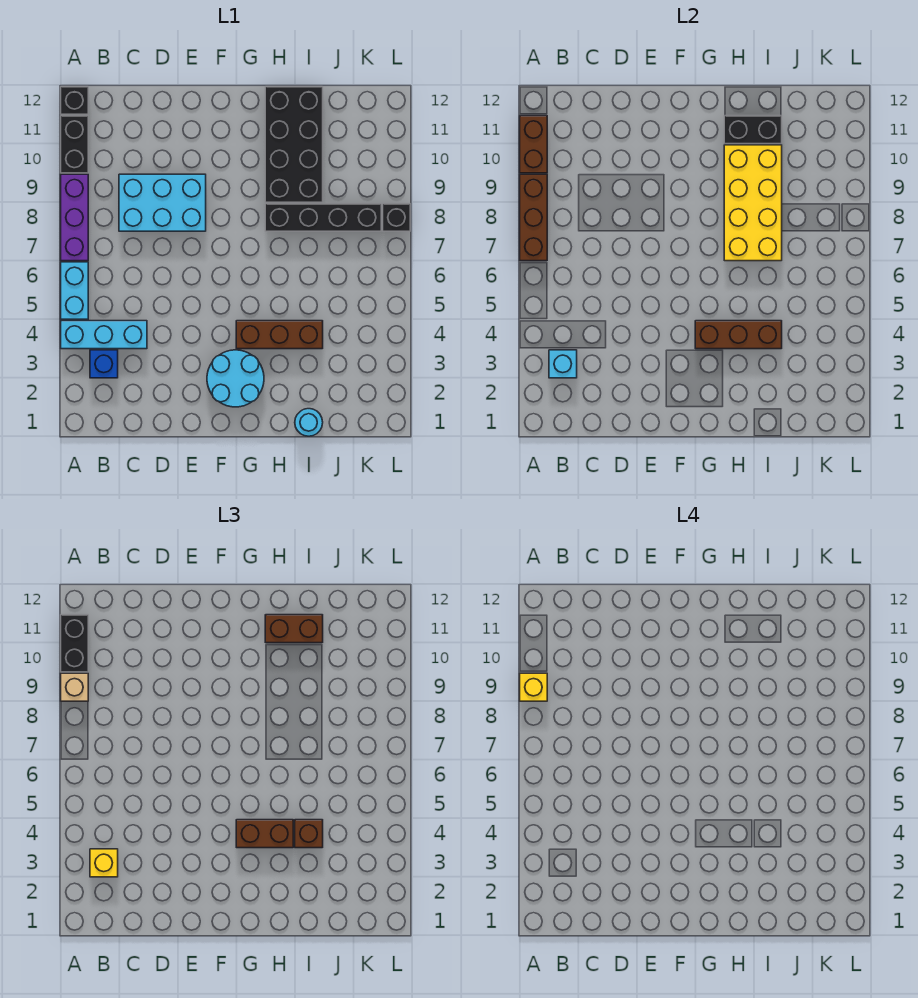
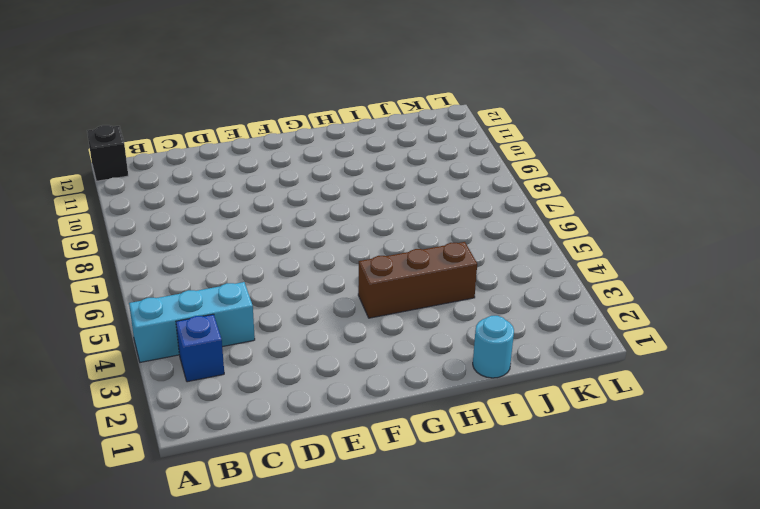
none -> cyan 1x2 brick [61,262,88,319]
none -> purple 1x3 brick [61,174,88,261]
none -> black 1x2 brick [61,116,88,173]

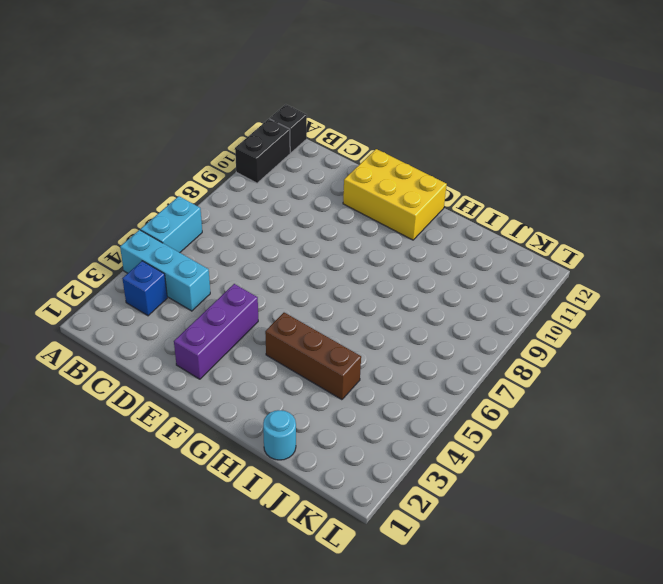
purple 1x3 brick [174,284,258,379] -> purple 1x3 brick moved to [61,174,88,261]
yellow 2x3 brick [343,149,447,240] -> none
none -> cyan 2x3 brick [119,174,206,231]
none -> cyan 2x2 round brick [207,350,264,407]
none -> black 1x4 brick [265,204,381,231]

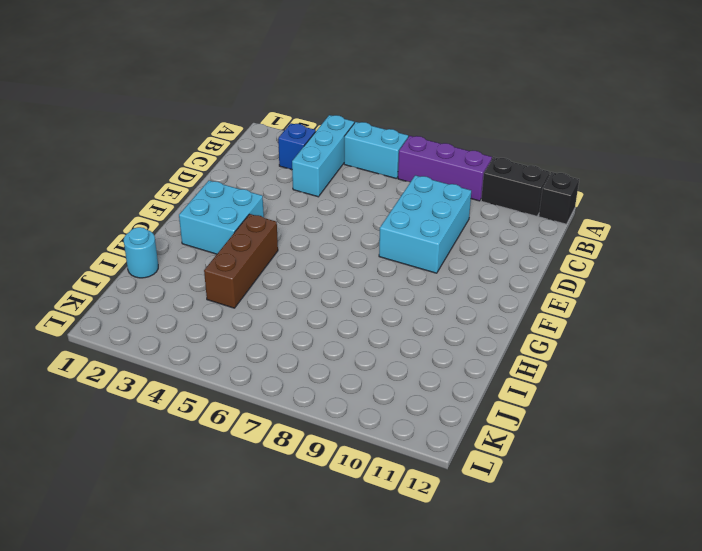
cyan 2x2 brick [179,181,264,254] -> cyan 2x2 round brick [207,350,264,407]
none -> black 1x4 brick [265,204,381,231]
none -> black 2x4 brick [265,87,323,202]
none -> black 1x1 brick [383,204,410,231]

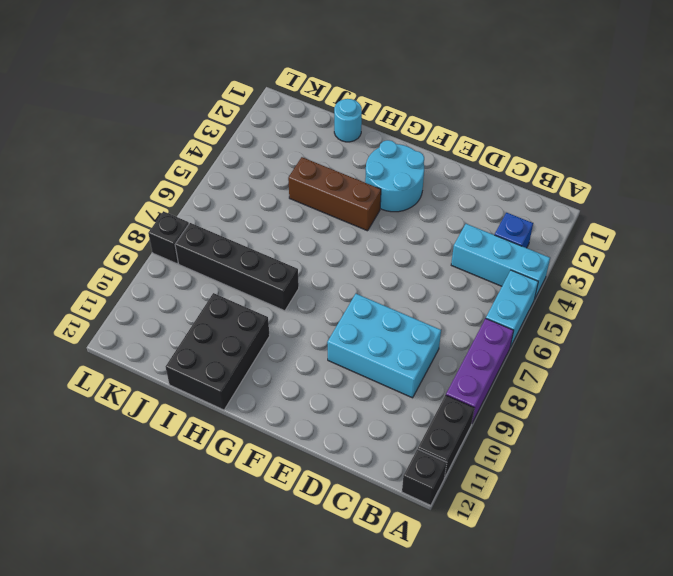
black 2x3 brick [166,293,270,410] -> black 2x4 brick [265,87,323,202]
none -> brown 1x3 brick [520,174,547,261]
none -> brown 1x2 brick [520,116,547,173]
none -> cyan 1x1 brick [549,350,577,378]

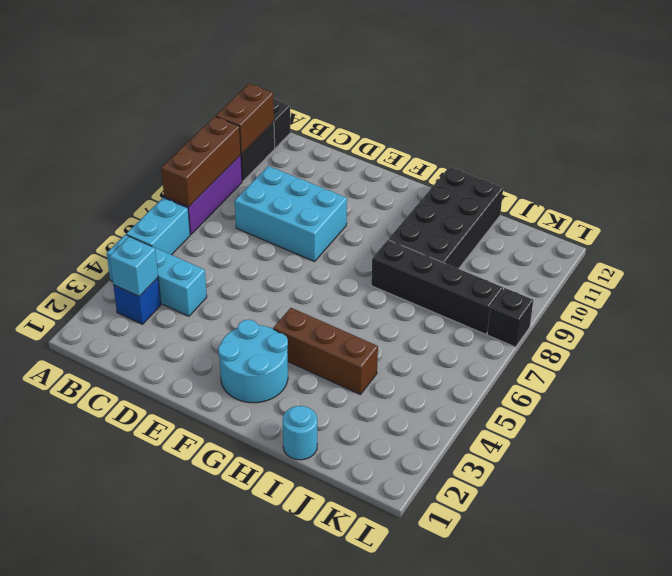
none -> brown 1x3 brick [695,321,782,349]
none -> yellow 2x4 brick [724,145,782,261]
none -> black 1x2 brick [724,116,782,144]

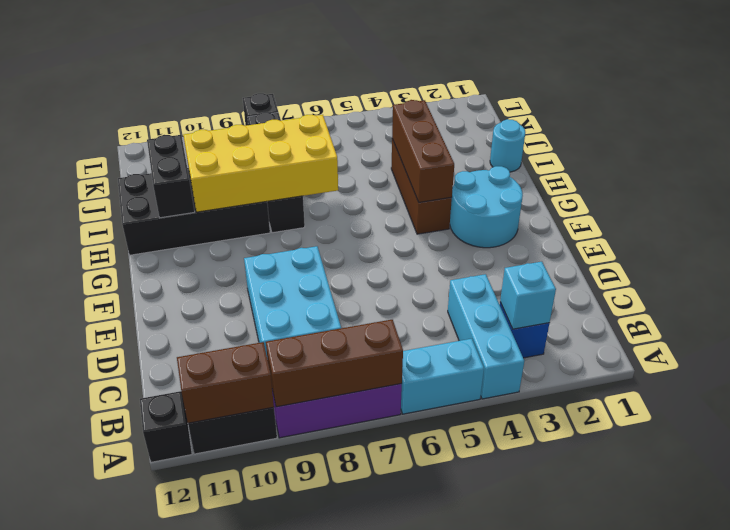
none -> tan 1x1 brick [61,673,88,701]
none -> black 1x2 brick [61,615,88,672]
none -> yellow 1x1 brick [90,849,118,877]

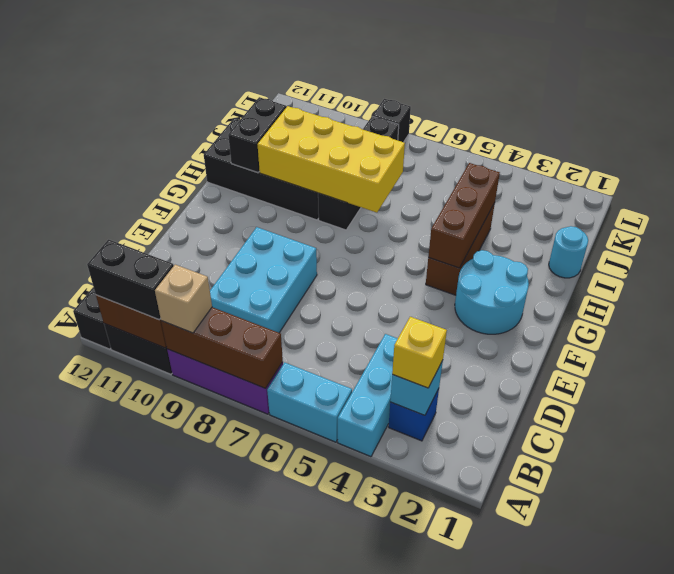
none -> brown 1x2 brick [236,820,293,848]
none -> brown 1x2 brick [265,615,323,643]
none -> brown 1x1 brick [295,820,323,848]

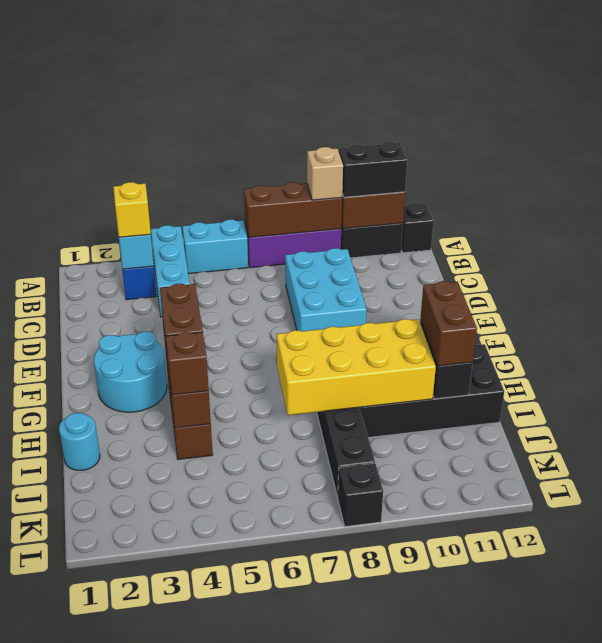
none -> yellow 1x1 brick [520,673,547,701]

